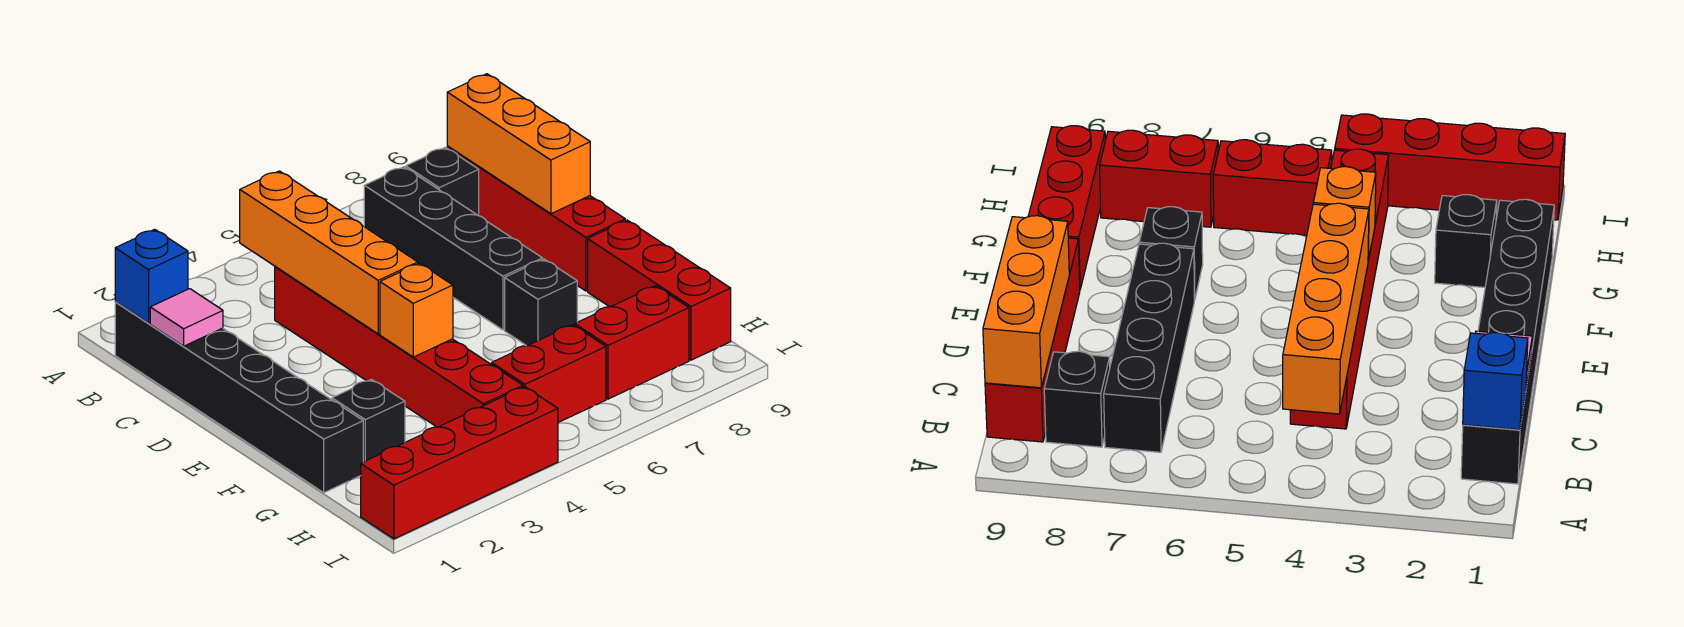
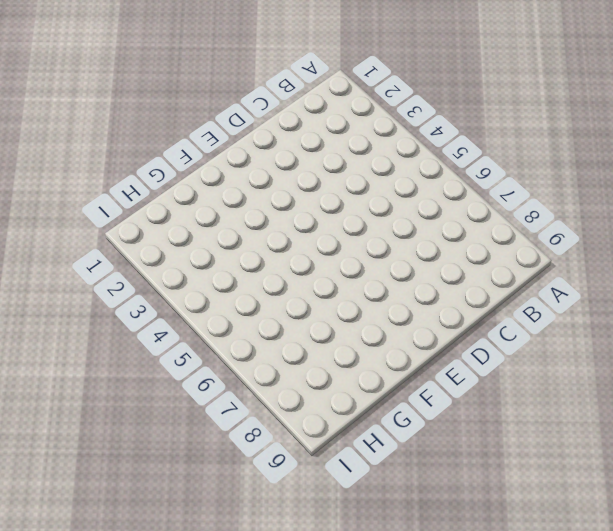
none -> black 1x6 brick [115,302,363,493]
none -> black 1x4 brick [364,167,542,330]
none -> black 1x1 brick [406,147,479,216]

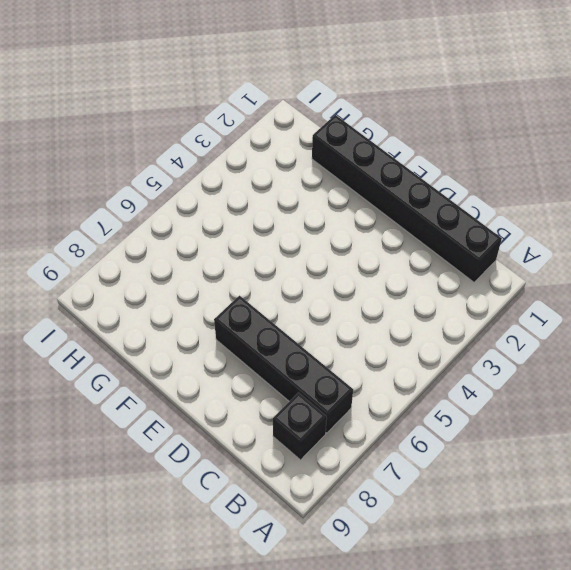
none -> red 1x4 brick [447,147,625,291]
none -> red 1x6 brick [275,267,523,427]
none -> black 1x1 brick [505,259,577,346]

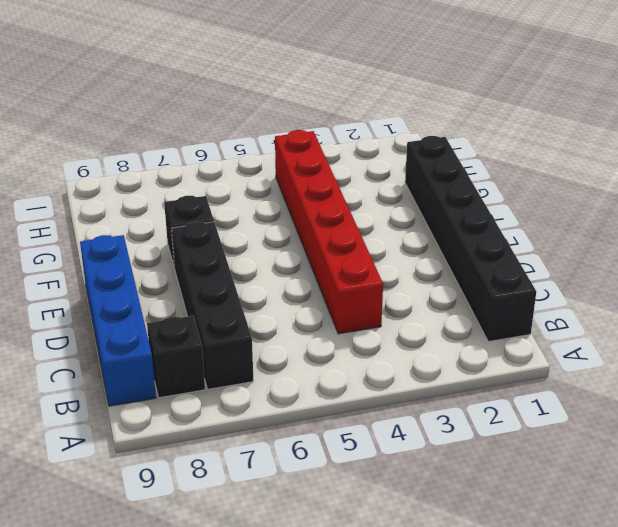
blue 1x4 brick [80,235,156,406] -> red 1x4 brick [447,147,625,291]
none -> red 1x3 brick [588,220,731,360]
none -> black 1x1 brick [332,379,405,462]
none -> red 1x2 brick [492,325,606,422]

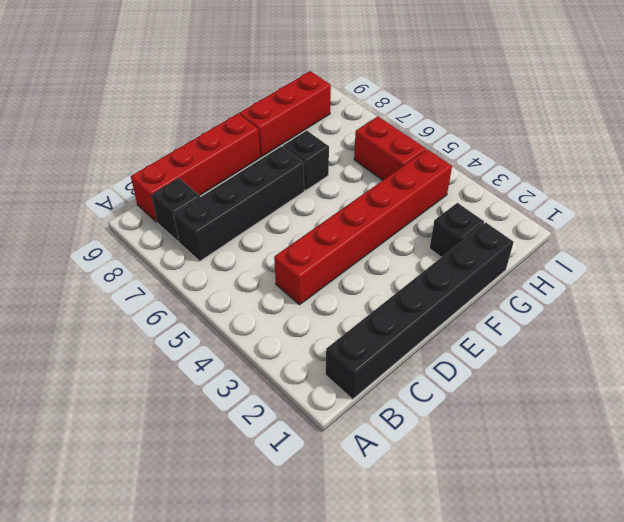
none -> red 1x2 brick [575,286,689,399]
none -> red 1x4 brick [361,387,558,539]
none -> blue 1x1 brick [115,229,188,323]

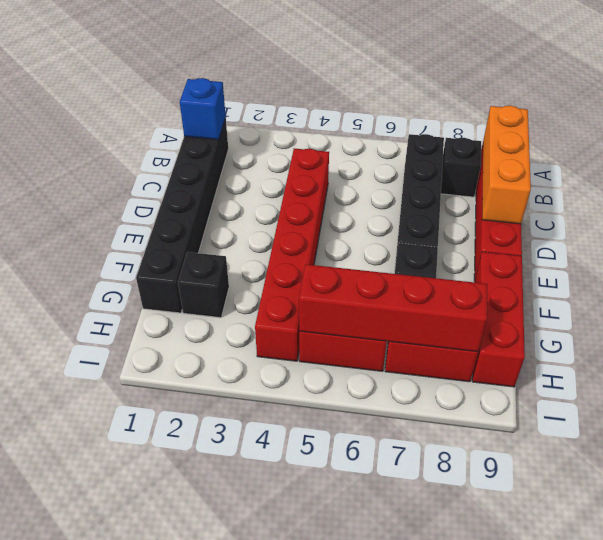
red 1x4 brick [299,264,487,352] -> red 1x4 brick moved to [361,387,558,539]
none -> orange 1x4 brick [240,171,418,334]
none -> pink 1x1 tile [150,289,223,346]
none -> orange 1x1 brick [380,263,453,357]

